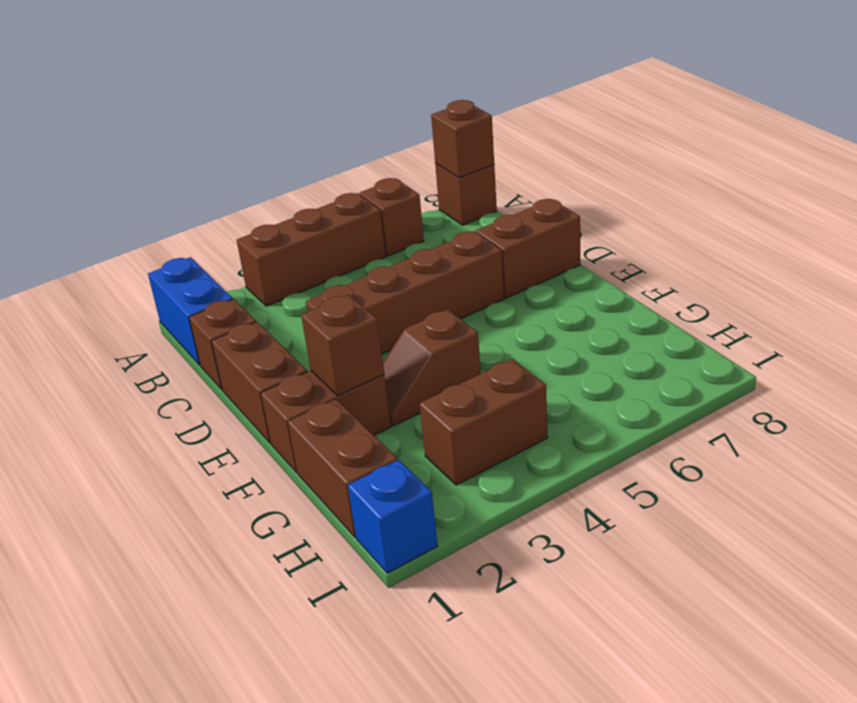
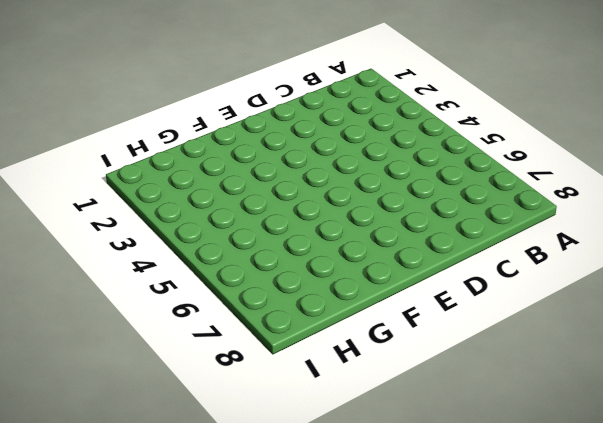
none -> blue 1x2 brick [148,257,233,365]
none -> brown 1x3 brick [237,193,386,306]
none -> brown 1x1 brick [359,178,424,256]

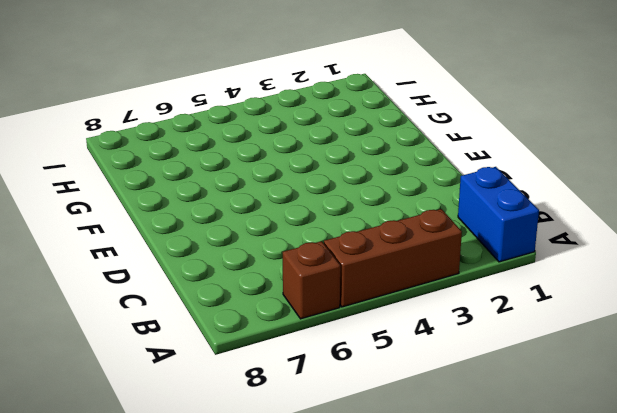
none -> brown 1x1 brick [435,163,497,225]
none -> brown 1x1 brick [189,299,256,390]
none -> brown 1x2 brick [211,322,307,443]

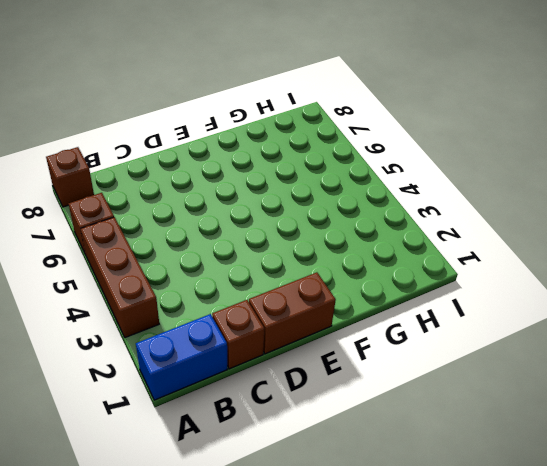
none -> brown 1x4 brick [306,231,504,354]
none -> brown 1x2 brick [476,199,580,298]
none -> brown 1x2 brick [261,370,391,473]

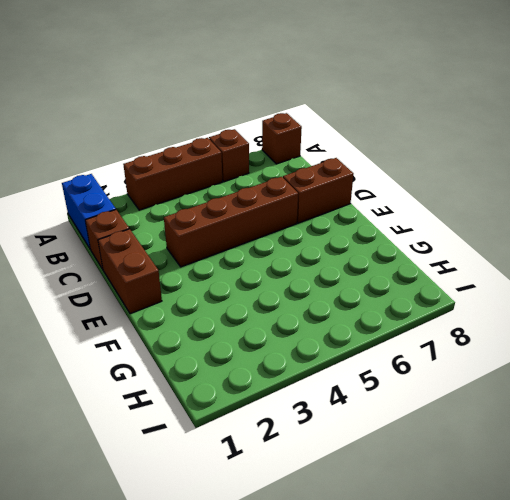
none -> brown 1x2 brick [261,370,391,473]
none -> brown 1x2 slope [383,309,481,426]
none -> brown 1x2 brick [288,399,397,537]

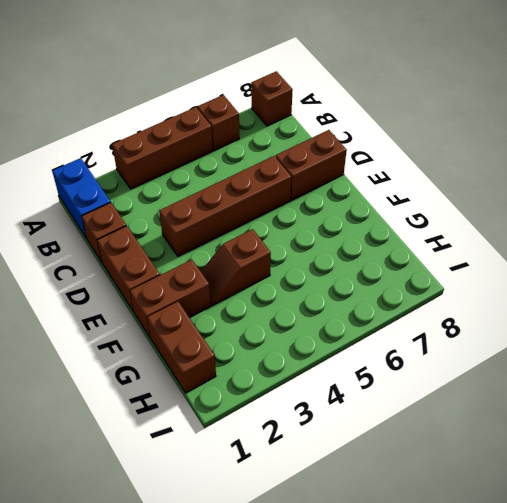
none -> brown 1x2 brick [420,359,548,485]
none -> blue 1x1 brick [348,460,437,573]
none -> brown 1x1 brick [431,100,494,178]

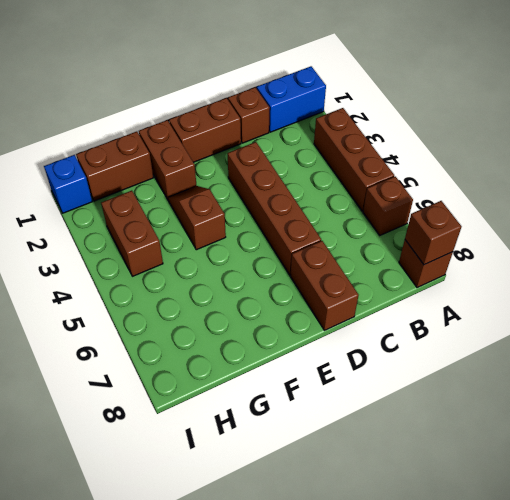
none -> brown 1x1 brick [301,295,384,396]

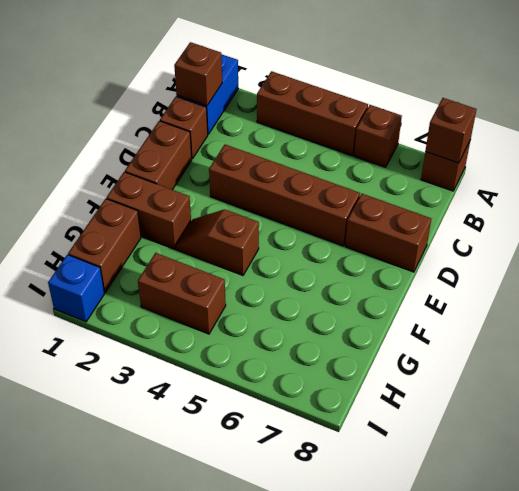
brown 1x1 brick [174,42,222,106] -> brown 1x1 brick moved to [301,295,384,396]

